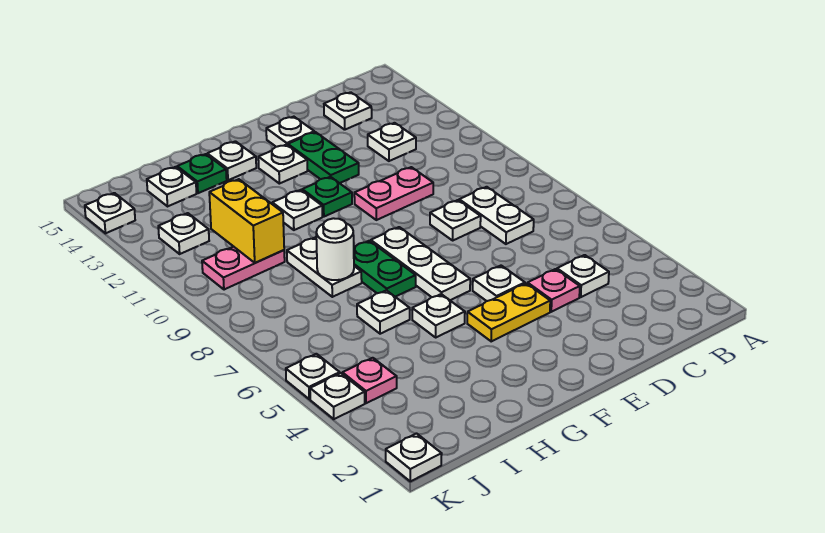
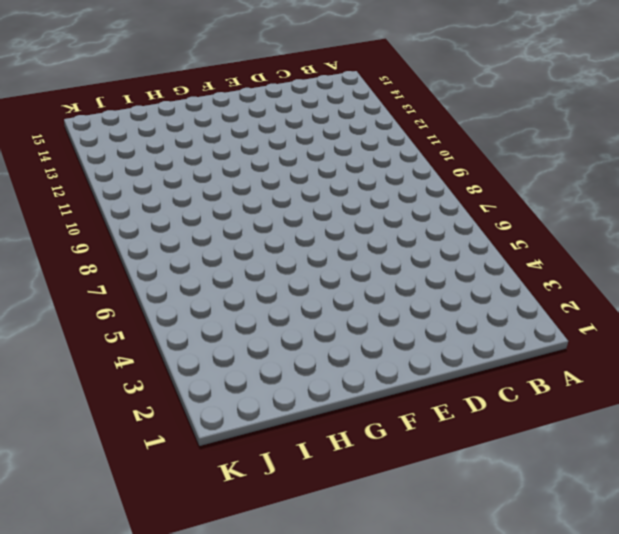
none -> white 1x1 plate [557,255,609,297]
none -> white 1x2 plate [459,187,534,244]
none -> white 1x1 plate [368,123,416,161]
none -> white 1x1 plate [324,92,372,130]

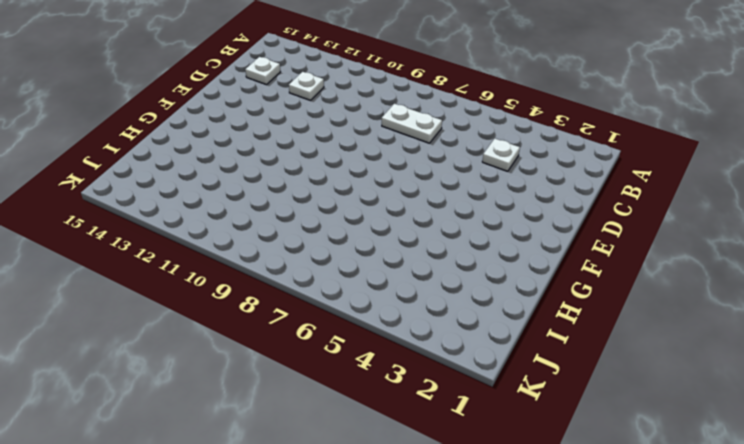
none -> pink 1x1 plate [528,269,580,312]
none -> white 1x1 plate [430,200,481,240]
none -> pink 1x2 plate [354,167,433,220]
none -> yellow 1x2 plate [467,283,550,341]

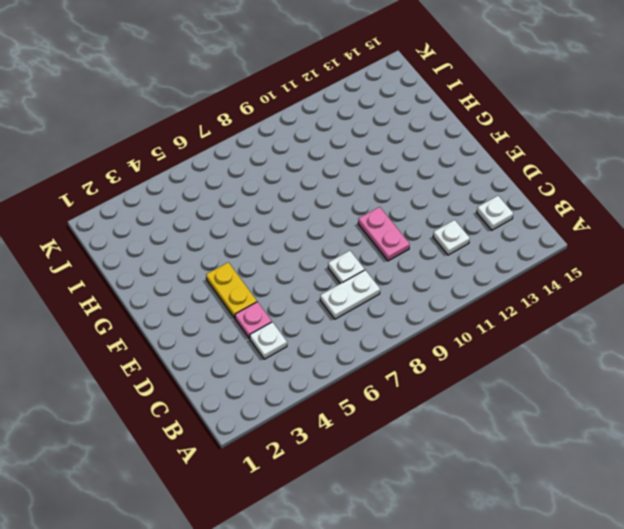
none -> white 1x1 plate [473,266,525,301]
none -> green 1x2 plate [288,132,359,183]
none -> white 1x1 plate [266,117,314,147]
none -> white 1x3 plate [371,227,470,300]

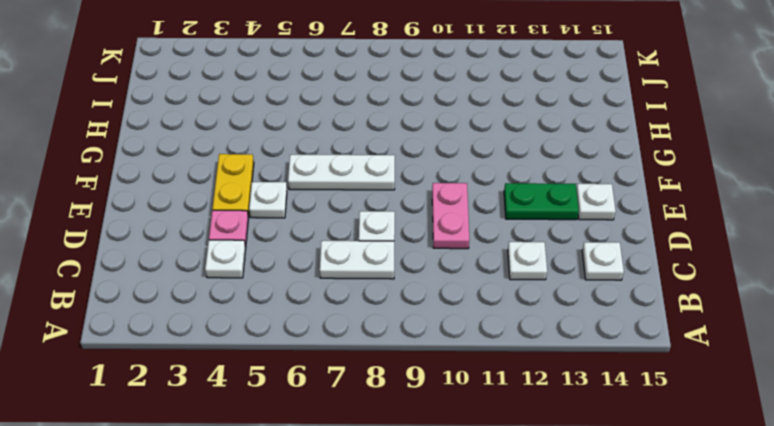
none -> green 1x1 plate [302,177,352,217]
none -> white 1x1 plate [258,145,307,184]
none -> white 1x1 plate [412,294,465,337]
none -> green 1x2 plate [354,241,416,297]

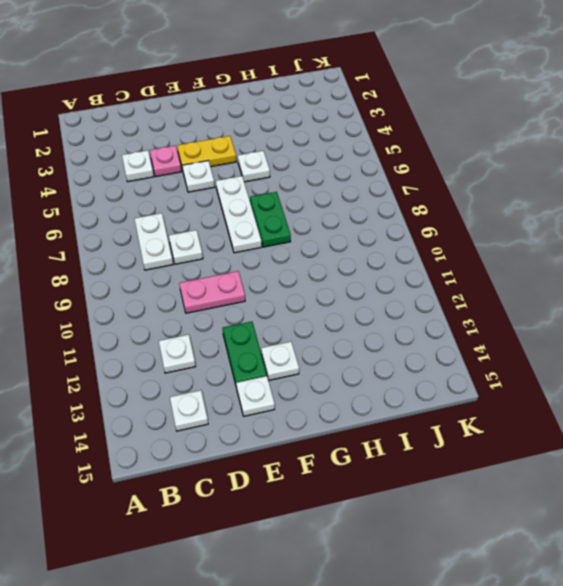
none -> green 1x1 plate [302,177,352,217]
none -> white 1x1 plate [272,190,322,230]
none -> white 1x1 plate [207,141,256,180]
none -> white 1x1 plate [357,290,410,334]

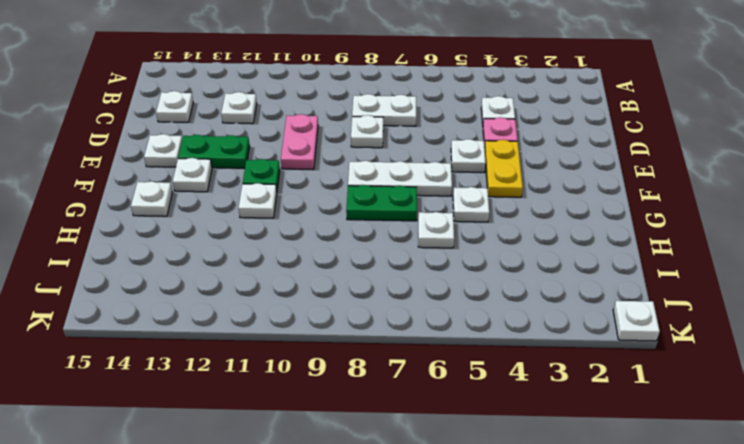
none -> white 1x2 plate [287,237,362,297]
none -> green 1x1 plate [177,154,227,193]
none -> pink 1x2 plate [202,247,285,290]
none -> white 1x1 plate [147,167,197,206]

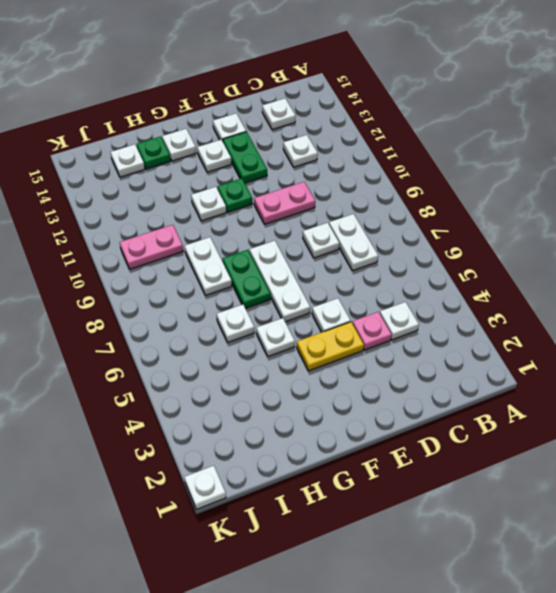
none -> pink 1x1 plate [342,358,397,403]
none -> white 1x1 plate [158,213,209,254]
none -> white 1x1 plate [310,373,365,419]
none -> white 1x1 plate [286,354,340,399]

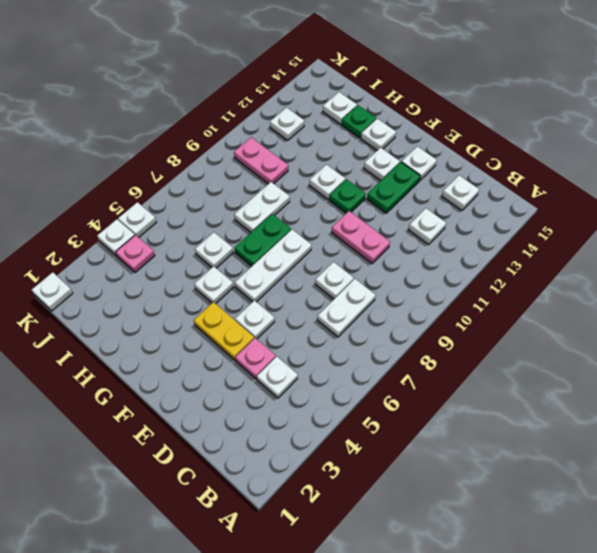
none -> white 1x1 plate [85,193,135,233]
none -> white 1x1 round brick [316,218,354,280]
none -> yellow 1x2 brick [209,179,284,263]

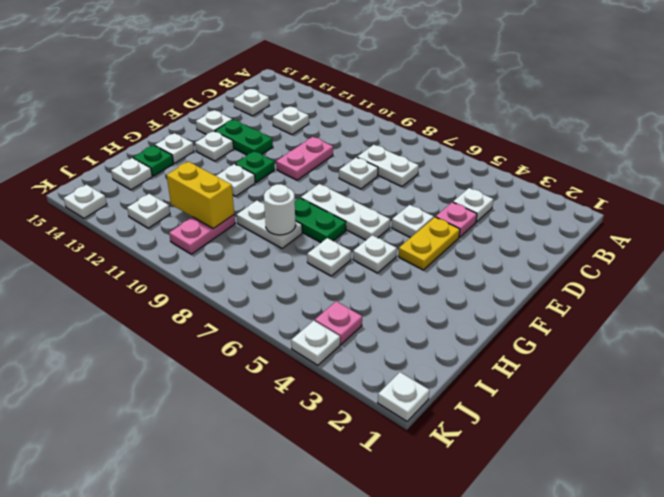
none -> white 1x1 plate [286,354,340,399]

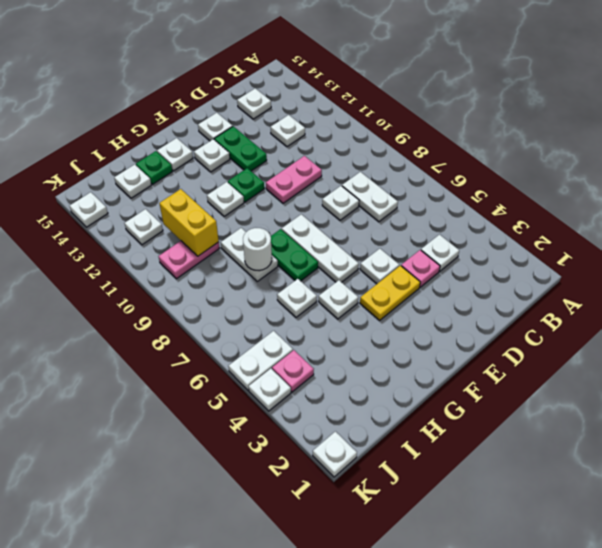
white 1x2 plate [228,331,293,390] -> white 1x1 plate [286,354,340,399]

